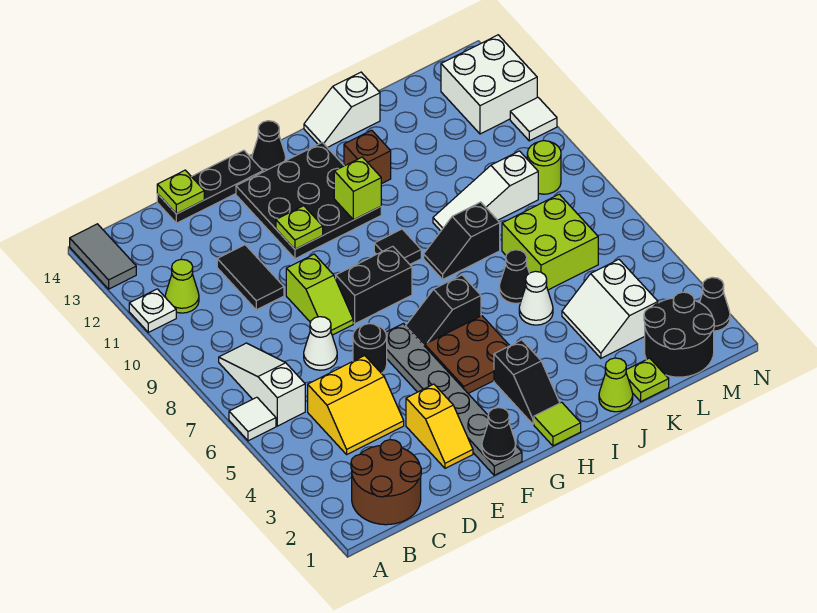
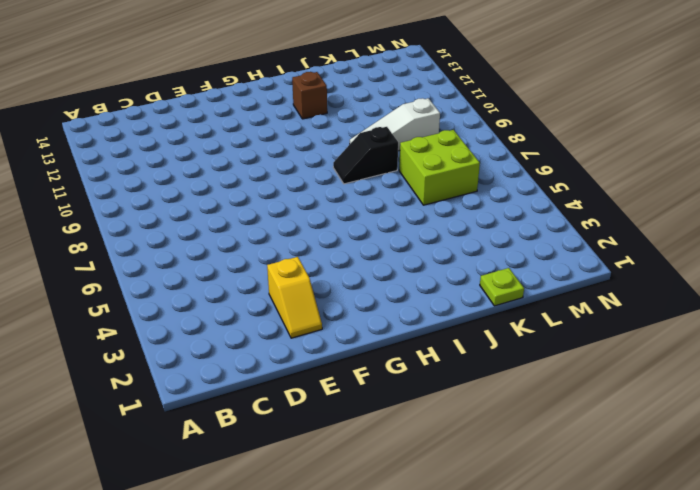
none -> white 1x1 tile [229,397,276,441]
none -> white 1x1 plate [129,289,176,332]
none -> grey 1x2 tile [70,224,136,289]
none -> brown 2x2 round brick [351,440,421,525]

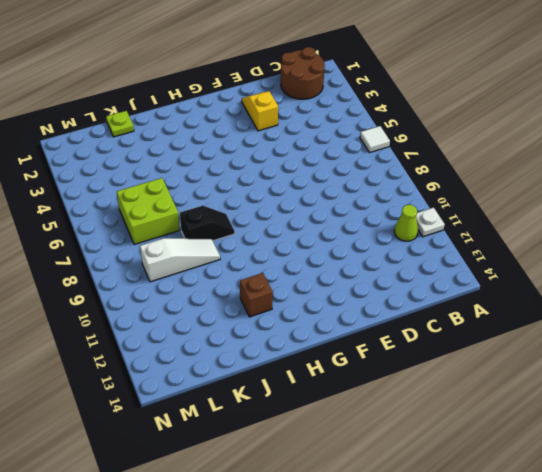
none -> grey 1x2 tile [70,224,136,289]
none -> white 1x3 slope [219,343,305,426]
none -> yellow 2x2 slope [308,356,404,454]
none -> white 1x1 cone [304,317,337,370]

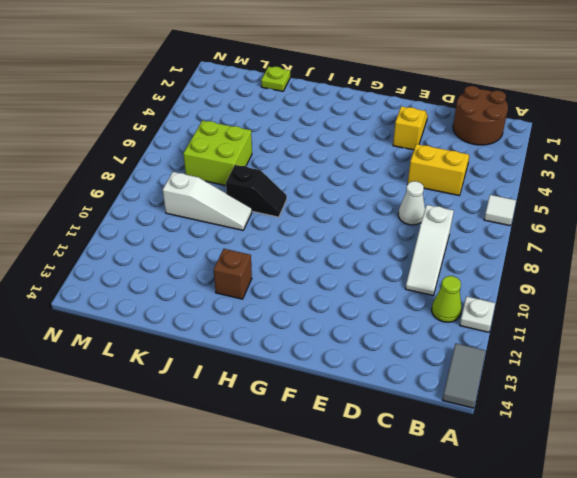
white 1x3 slope [405,205,454,295] -> white 1x3 slope moved to [219,343,305,426]
none -> black 1x2 tile [217,245,284,310]
none -> black 1x3 plate [157,150,263,223]
none -> black 1x1 round brick [353,324,387,373]
none -> lime 1x2 slope [286,254,353,335]

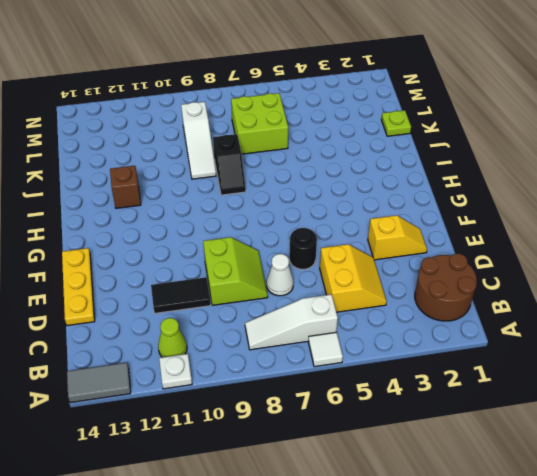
lime 2x2 slope [203,237,268,305] -> lime 1x2 slope [286,254,353,335]
yellow 1x3 plate [62,248,95,326] -> black 1x3 plate [157,150,263,223]
none -> grey 1x6 plate [386,324,522,475]
none -> black 1x2 brick [336,246,412,324]
none -> black 3x3 plate [236,142,381,259]
none -> brown 2x2 plate [425,316,510,393]

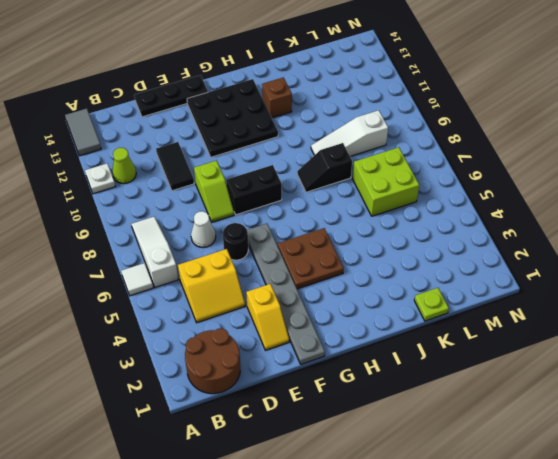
none -> black 1x2 slope [406,275,481,346]
none -> black 1x1 cone [252,121,286,172]
none -> lime 1x1 tile [534,402,581,446]
none -> black 1x2 slope [494,340,560,424]

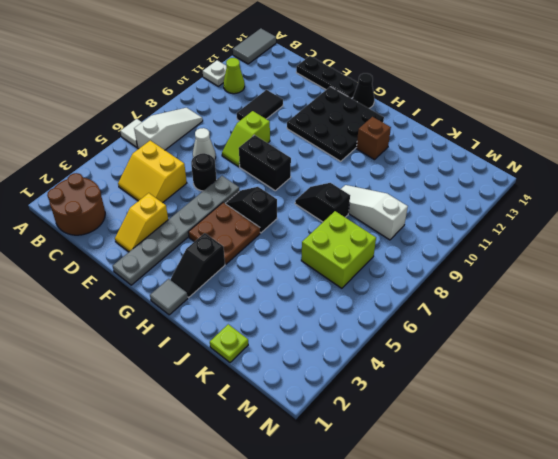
grey 1x1 tile [150,279,188,315] -> lime 1x1 tile [534,402,581,446]
none -> black 1x1 tile [374,229,421,264]
none -> white 1x2 slope [304,72,380,148]
none -> lime 1x1 cone [599,358,633,412]
none -> white 1x1 cone [519,271,553,325]

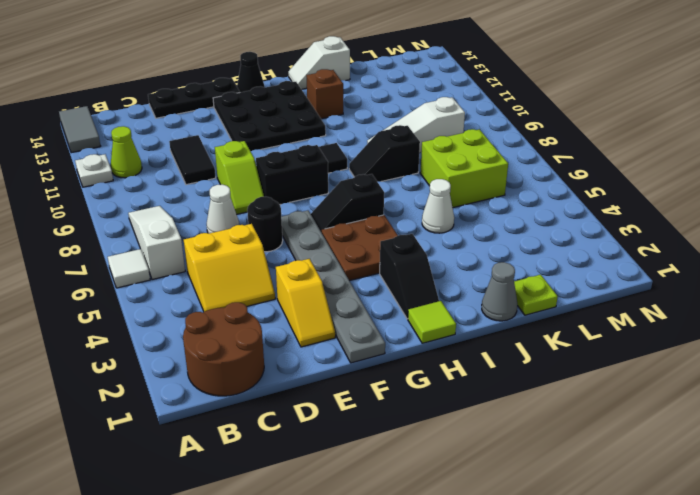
grey 1x1 cone [482,262,517,321] -> lime 1x1 cone [599,358,633,412]
none -> black 1x1 cone [499,250,529,303]
none -> white 2x2 slope [562,259,658,358]
none -> black 2x2 round brick [644,292,714,377]
none -> lime 1x1 round brick [527,141,561,194]

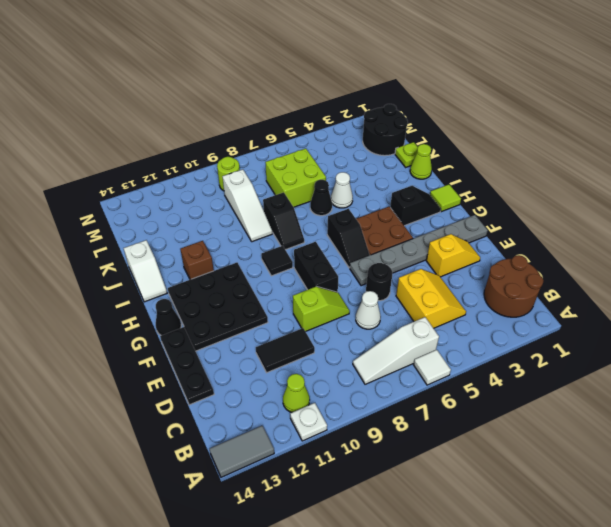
none -> white 2x2 slope [562,259,658,358]
none -> white 2x2 brick [441,35,537,134]
none -> black 1x1 cone [700,277,730,331]
none -> white 1x1 tile [510,97,557,141]

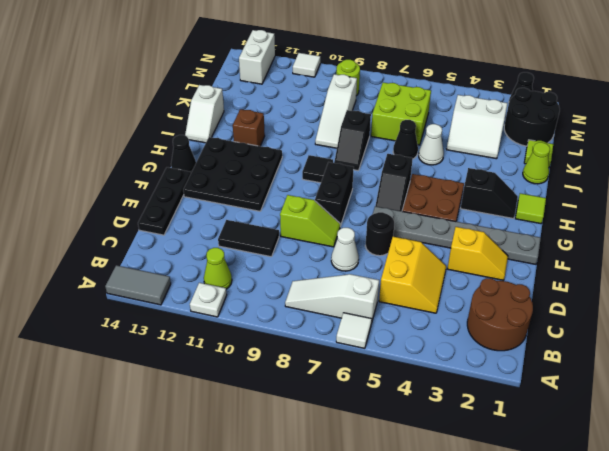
white 1x2 brick [239,30,275,84] -> white 2x2 brick [441,35,537,134]
none -> lime 1x1 plate [157,170,204,214]
none -> black 1x1 cone [482,408,516,461]
none -> lime 1x1 plate [276,206,323,249]
none -> lime 1x1 brick [334,157,381,220]

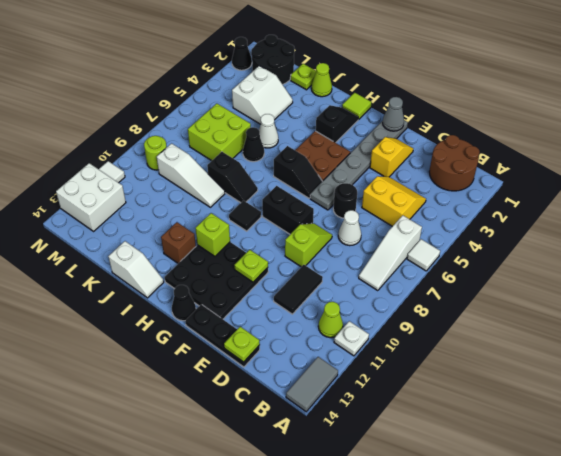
grey 1x1 cone [383,97,404,131] -> black 1x1 cone [482,408,516,461]

